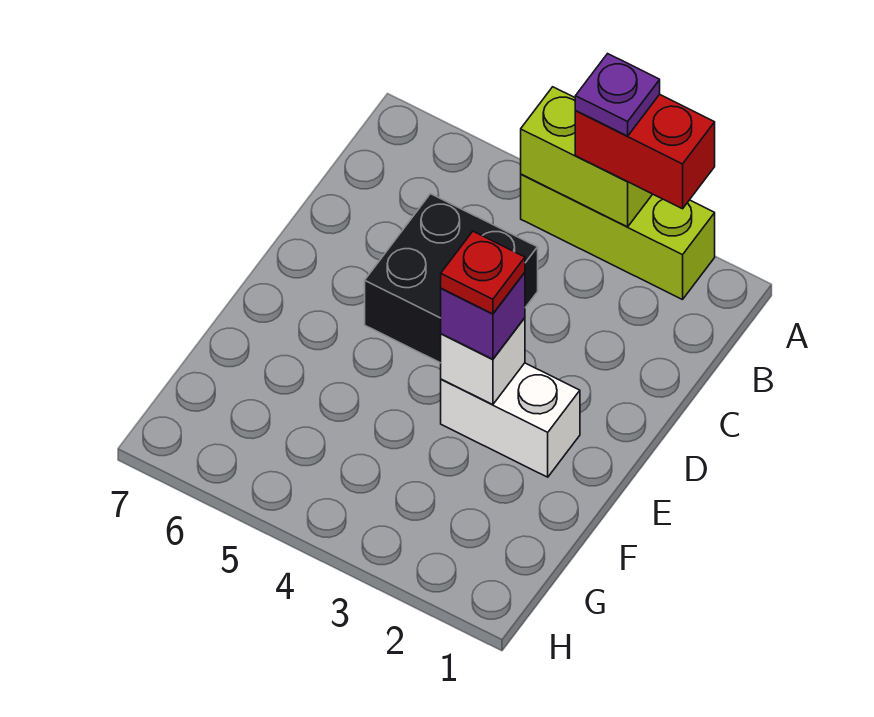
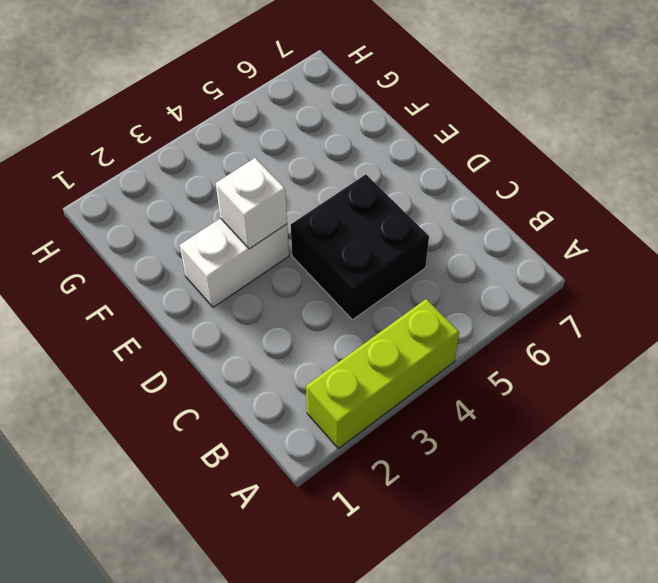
none -> lime 1x2 brick [521,87,652,227]
none -> red 1x2 brick [575,95,715,209]

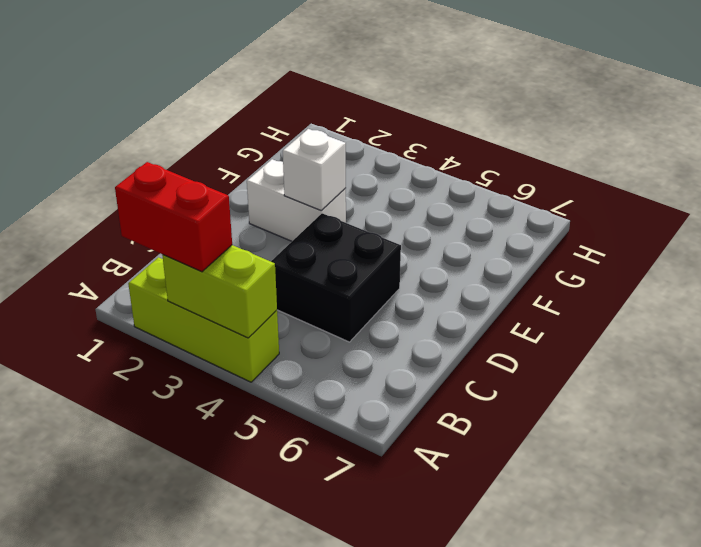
none -> purple 1x1 brick [441,272,525,359]
none -> purple 1x1 plate [575,54,660,136]

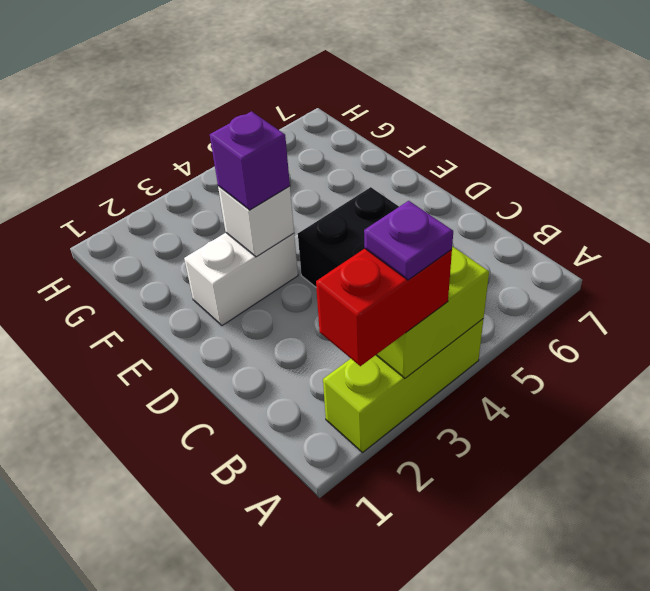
none -> red 1x1 plate [441,231,525,314]

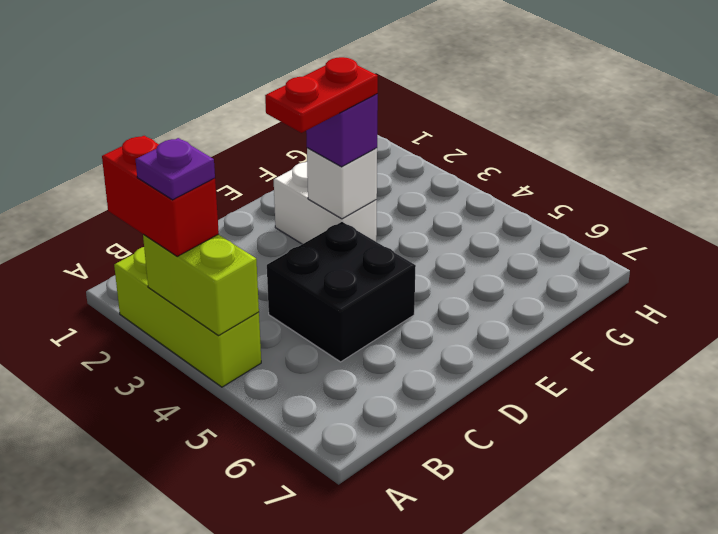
red 1x2 plate [265,57,378,133] -> red 1x1 plate [441,231,525,314]

